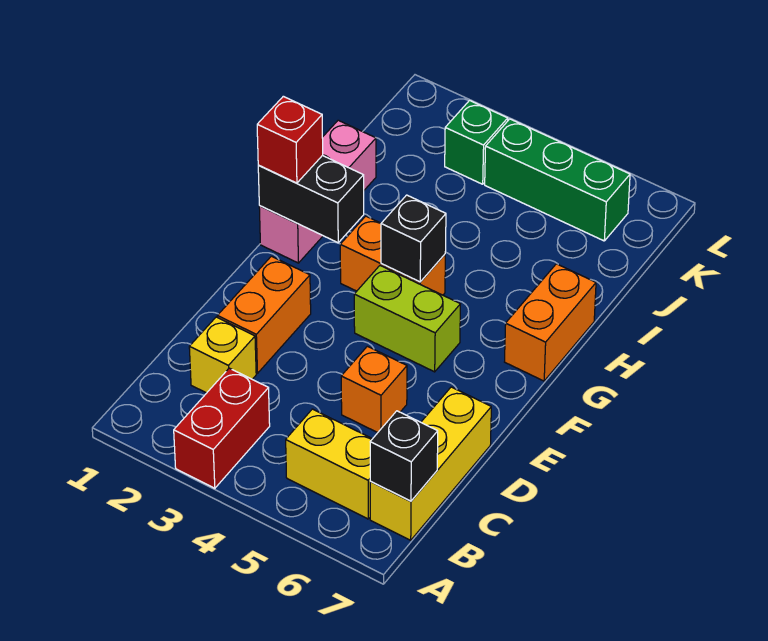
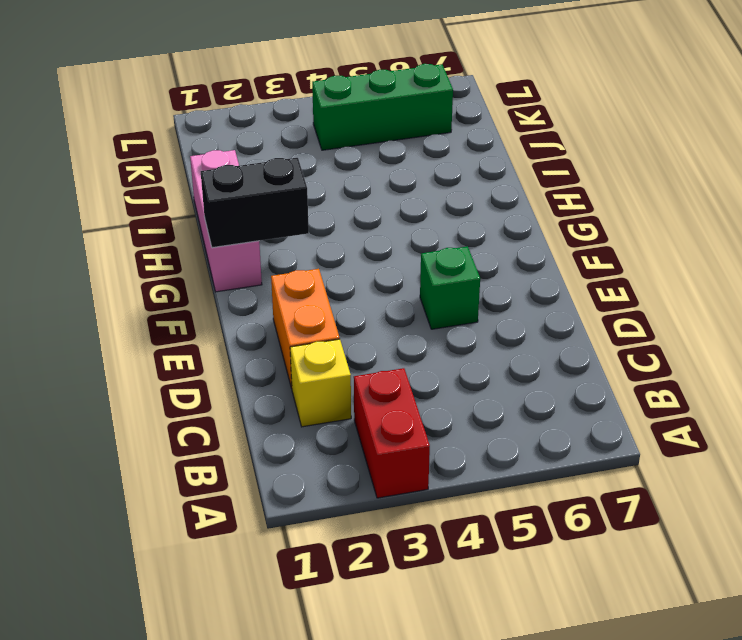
green 1x1 brick [420,246,480,329] -> green 1x1 brick moved to [445,101,508,184]
none -> yellow 1x2 brick [286,409,372,519]
none -> yellow 1x3 brick [370,387,491,540]
none -> orange 1x1 brick [341,346,407,433]

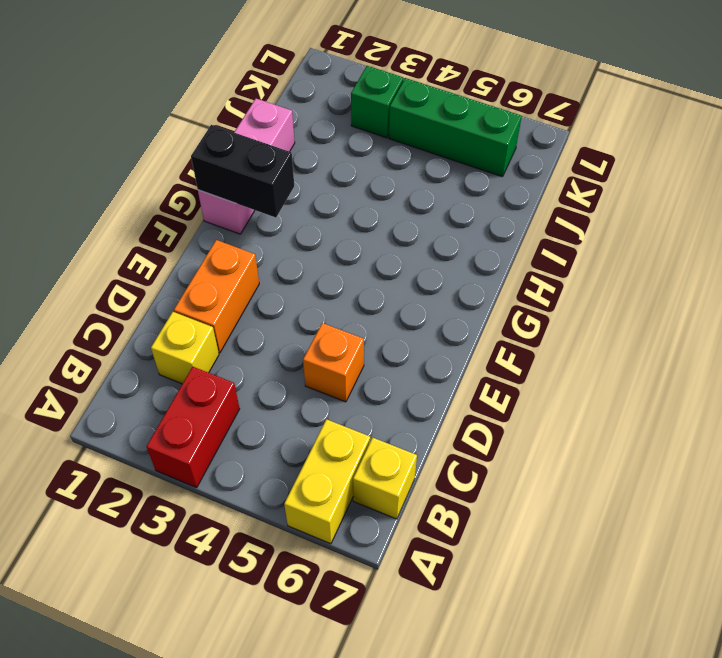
yellow 1x2 brick [284,419,370,544] -> yellow 1x2 brick turned to [286,409,372,519]
yellow 1x1 brick [353,438,417,519] -> yellow 1x3 brick [370,387,491,540]
none -> lime 1x2 brick [354,266,460,372]
none -> orange 1x2 brick [340,216,445,295]
none -> orange 1x2 brick [505,264,596,381]

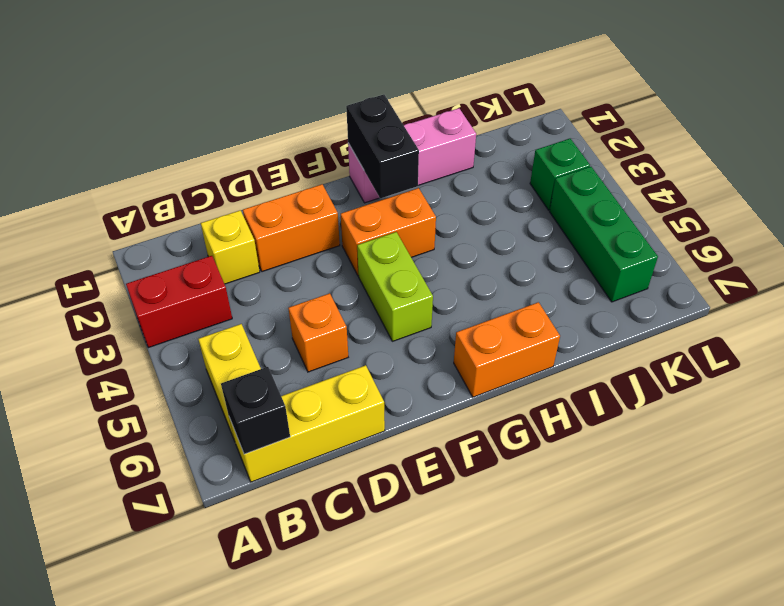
orange 1x2 brick [341,188,436,276] -> orange 1x2 brick turned to [340,216,445,295]
none -> black 1x1 brick [381,195,446,282]
none -> red 1x1 brick [257,96,323,183]

